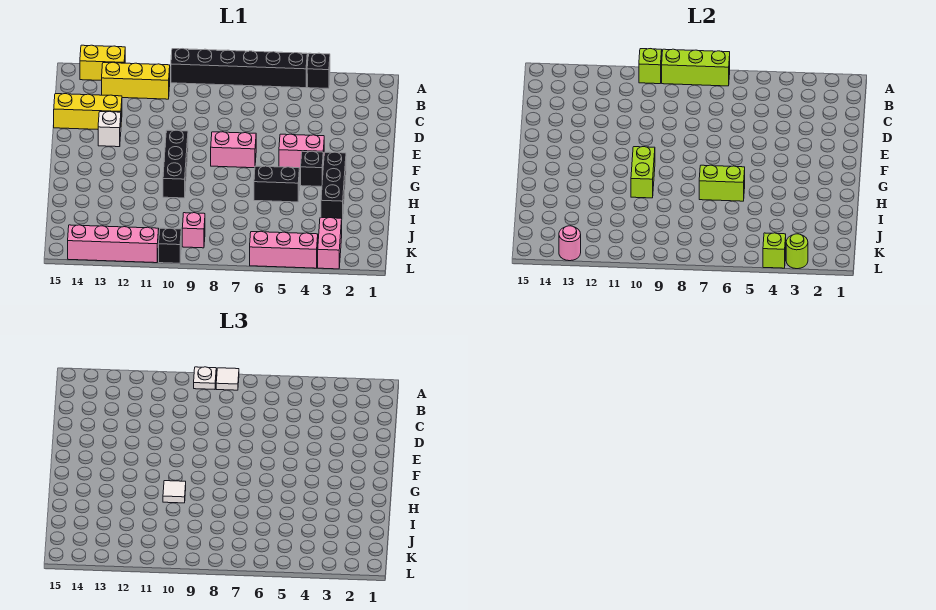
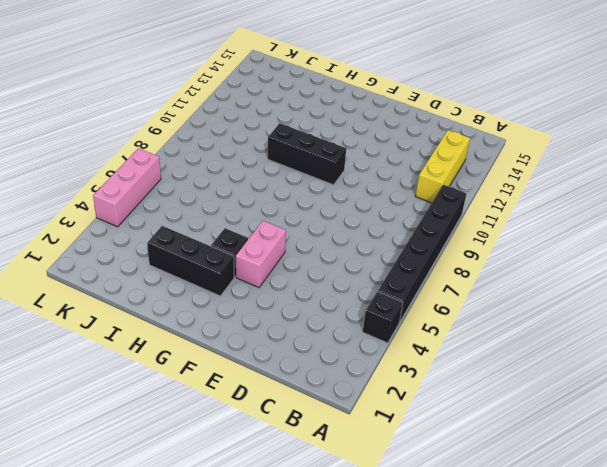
none -> yellow 1x2 brick [80,45,125,81]
none -> yellow 1x3 brick [54,94,122,129]
none -> white 1x1 brick [98,111,121,147]

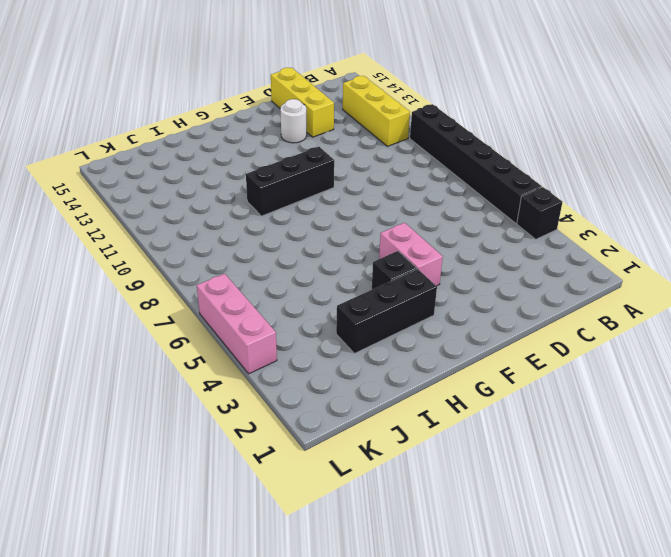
white 1x1 round brick [280,99,307,143] -> white 1x1 brick [98,111,121,147]
none -> yellow 1x2 brick [80,45,125,81]
none -> pink 1x2 brick [211,132,256,168]
none -> black 1x2 brick [254,166,299,202]

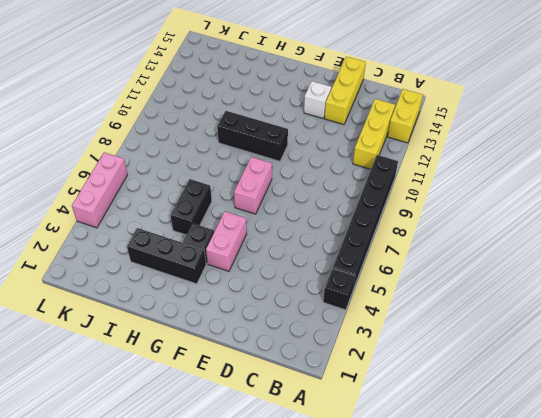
none -> pink 1x2 brick [318,218,342,269]
none -> pink 1x1 brick [182,213,205,248]
none -> black 1x1 brick [159,228,181,263]

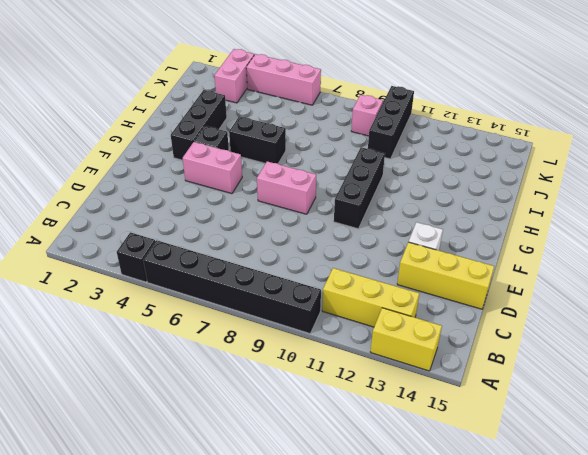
black 1x3 brick [368,86,414,159] -> black 1x1 brick [159,228,181,263]
none -> pink 1x4 brick [68,225,159,263]
none -> lime 1x3 brick [662,49,730,86]
none -> lime 1x1 brick [639,49,662,84]

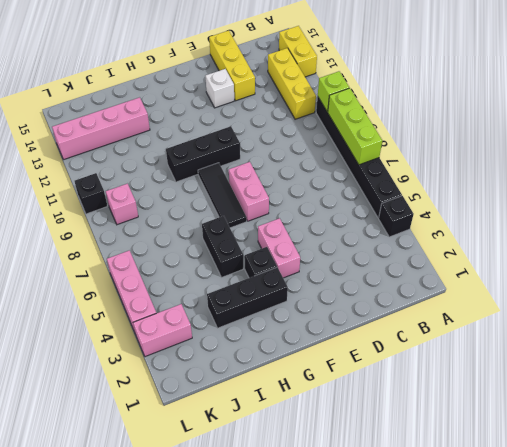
black 1x3 tile [198,163,247,228] -> none
pink 1x4 brick [52,97,150,160] -> pink 1x4 brick turned to [68,225,159,263]
none -> lime 1x2 brick [631,147,655,198]
none -> lime 1x2 brick [699,165,745,201]
none -> lime 1x1 round brick [786,234,808,269]

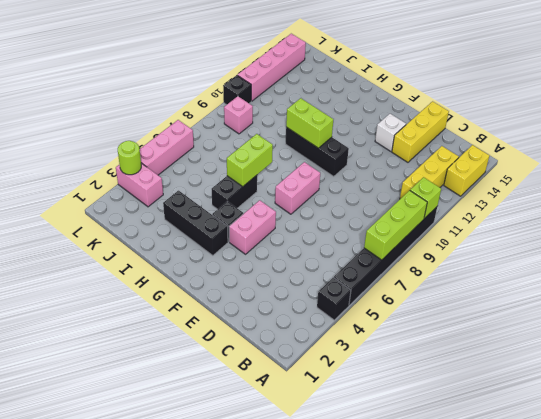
none -> lime 1x1 brick [763,233,786,268]
none -> pink 1x1 round brick [559,226,581,261]
none -> white 1x1 tile [216,368,239,390]

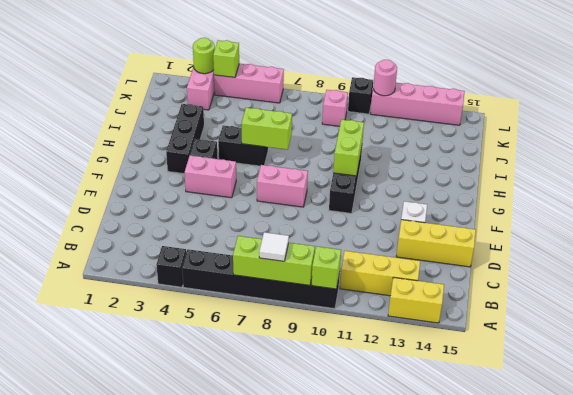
pink 1x1 round brick [373,60,397,96] -> pink 1x1 round brick moved to [559,226,581,261]
none -> white 1x1 plate [194,367,216,389]
none -> white 1x1 tile [163,481,186,503]

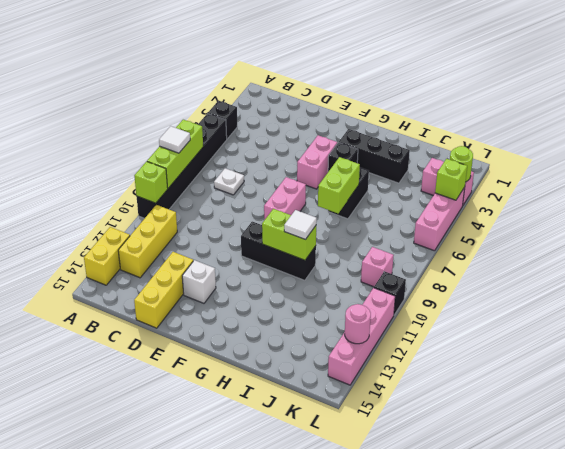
white 1x1 plate [214,168,244,195] -> white 1x1 plate moved to [194,367,216,389]

